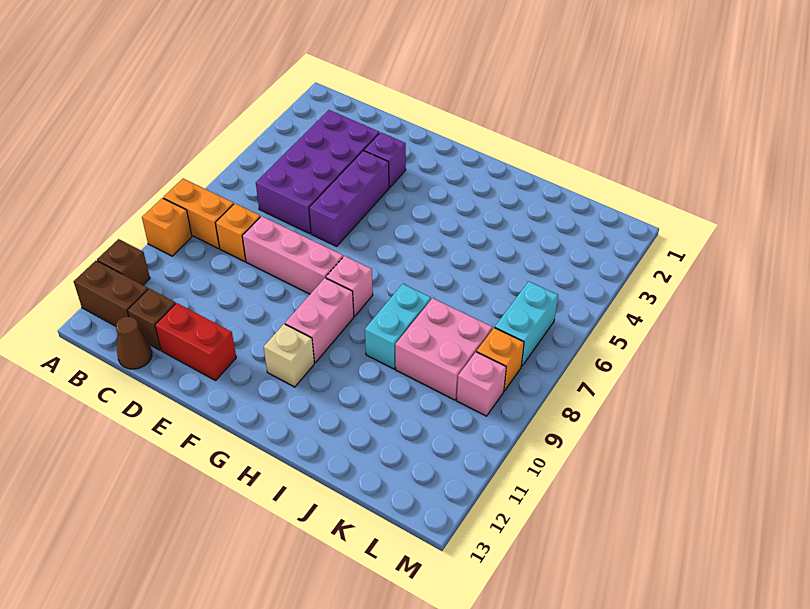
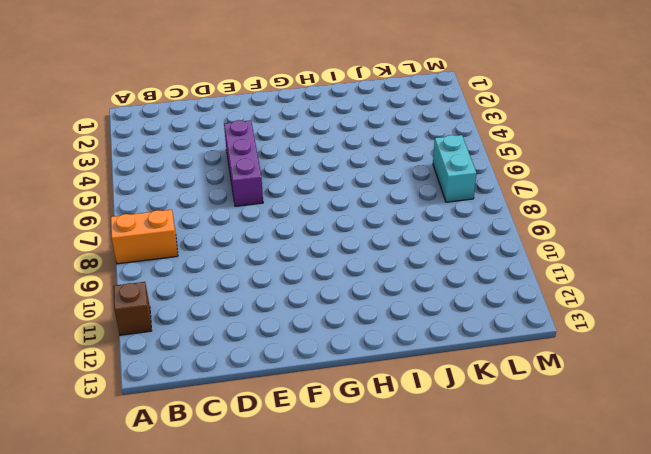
none -> orange 1x1 brick [142,198,192,256]
none -> brown 1x2 brick [74,261,148,326]
none -> purple 2x4 brick [256,110,379,234]

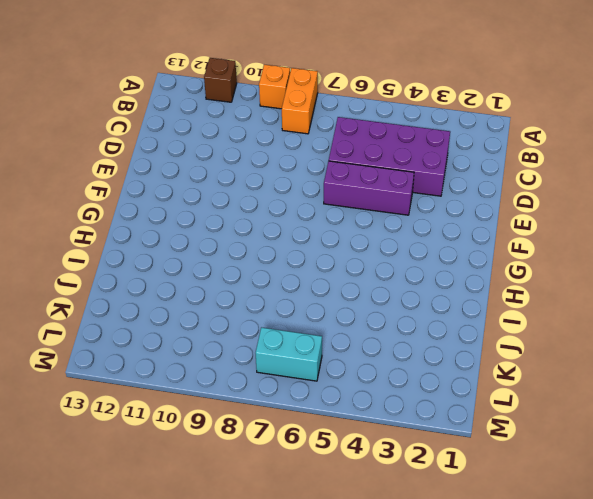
none -> brown 1x2 brick [74,261,148,326]
none -> orange 1x1 brick [216,204,260,262]
none -> brown 1x1 brick [127,289,176,350]

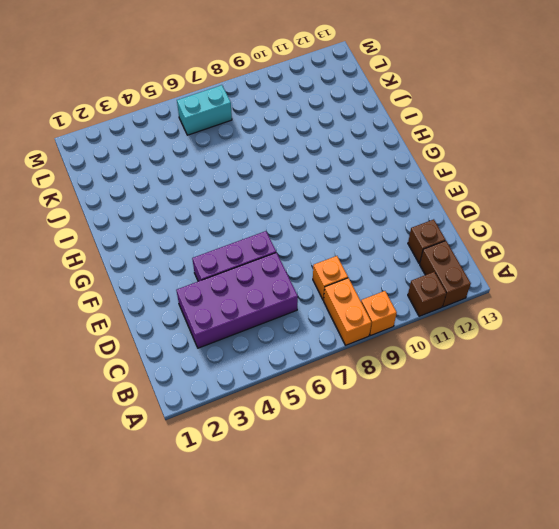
none -> brown 1x1 cone [116,316,152,369]
none -> pink 1x3 brick [242,216,343,294]
none -> red 1x2 brick [155,303,236,380]

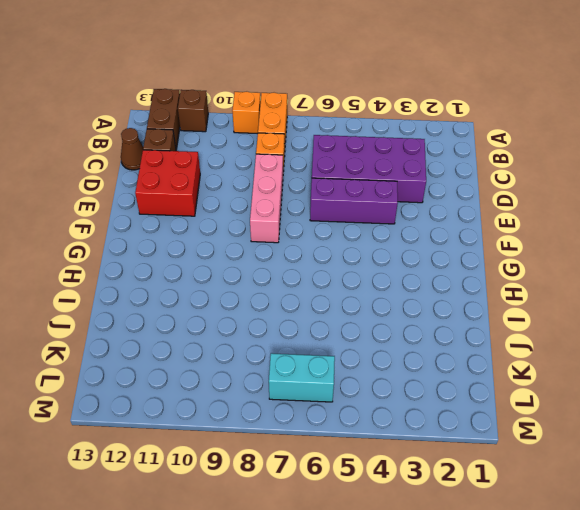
red 2x2 brick [135,150,200,216] -> red 1x2 brick [155,303,236,380]
none -> purple 1x1 brick [364,132,406,188]
none -> pink 1x1 brick [326,256,373,316]
none -> pink 1x2 brick [285,278,354,363]

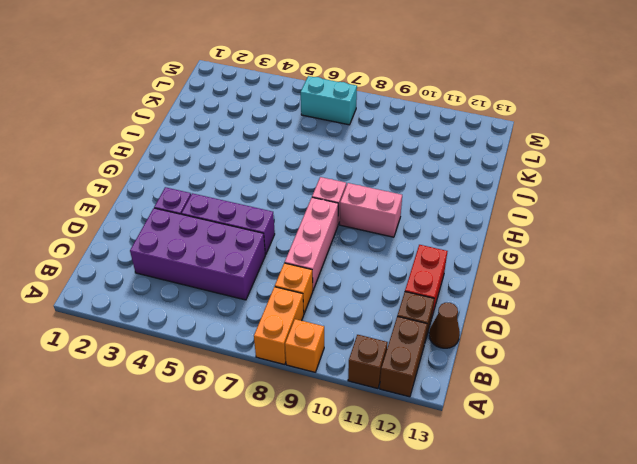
none -> tan 1x1 brick [264,324,314,387]
none -> cyan 1x2 brick [365,284,431,369]
none -> pink 2x2 brick [395,298,492,400]

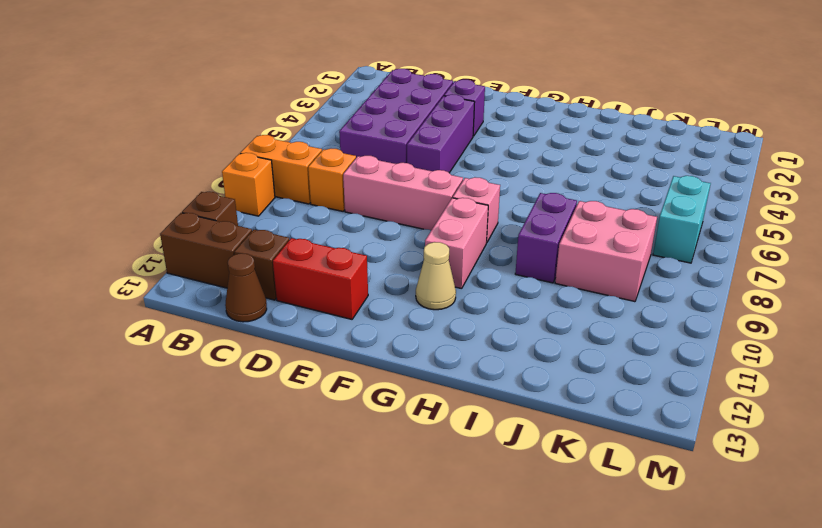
tan 1x1 cone [416,242,456,310] -> tan 1x1 brick [264,324,314,387]
purple 1x2 brick [515,193,577,283] -> cyan 1x2 brick [365,284,431,369]
none -> orange 1x1 brick [477,328,524,391]
none -> pink 1x1 brick [457,352,506,416]

